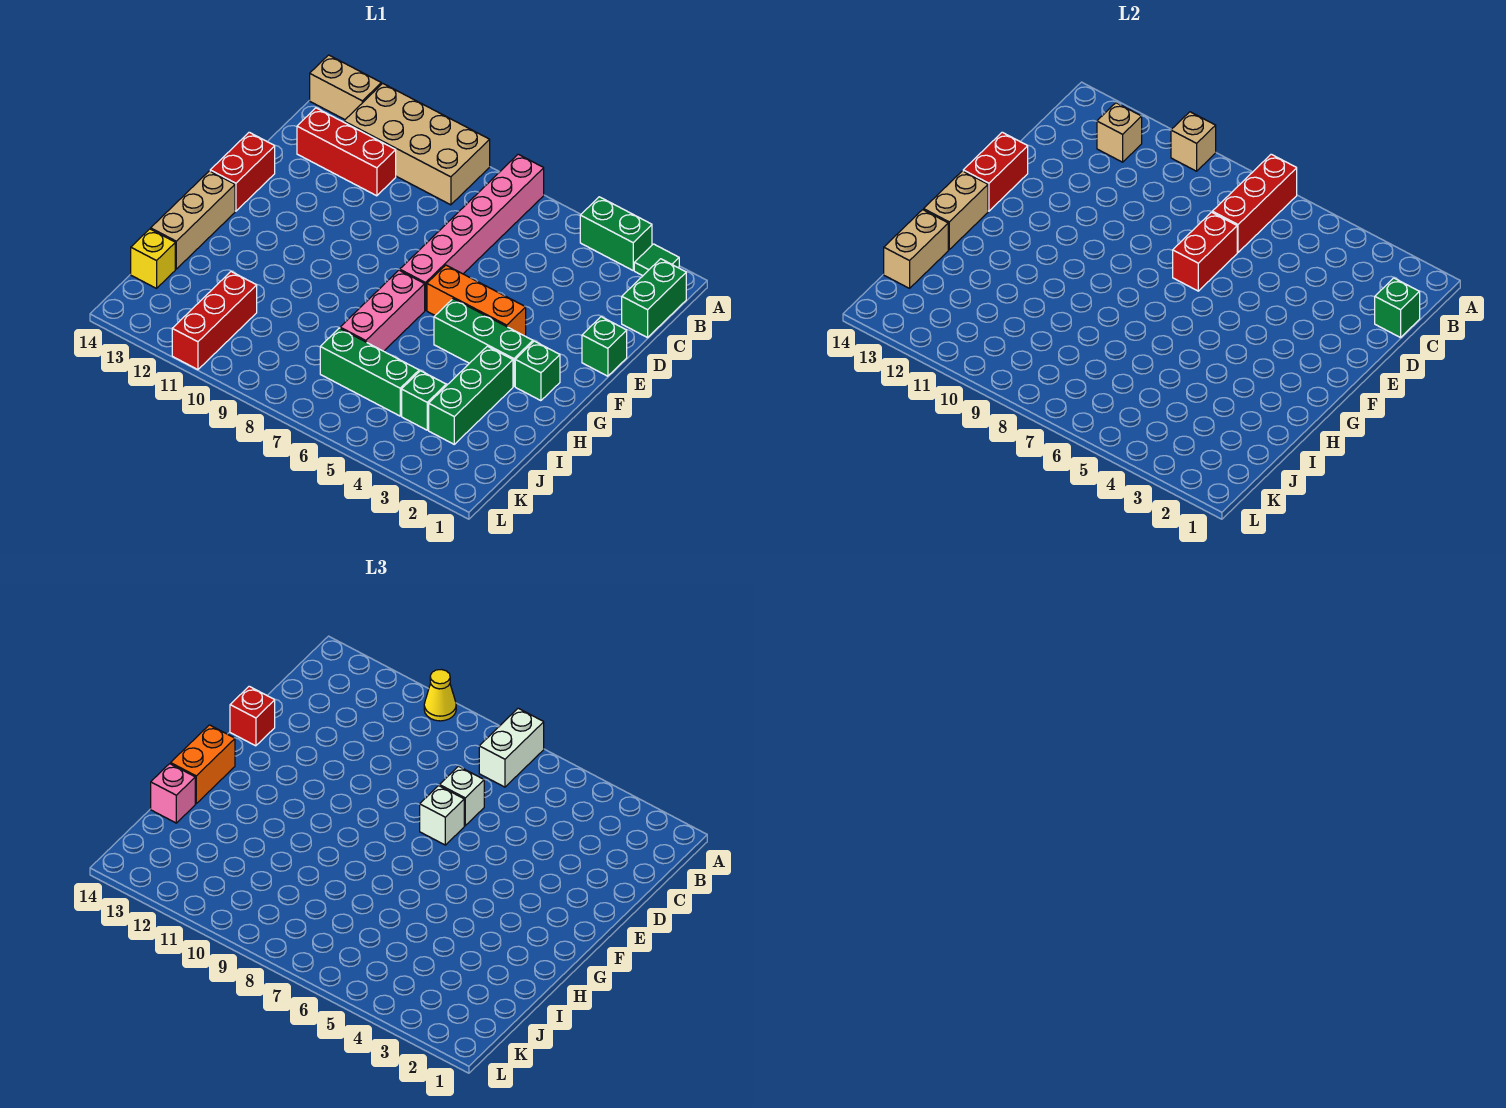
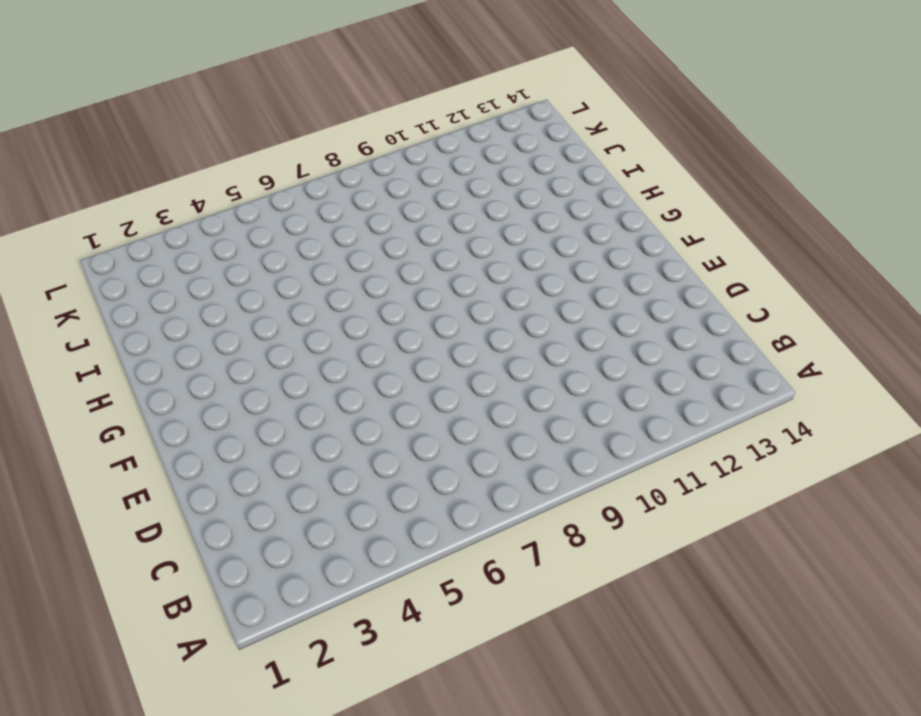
none -> green 1x1 tile [634,244,679,276]
none -> green 1x2 brick [580,197,652,270]
none -> pink 1x6 brick [400,154,544,310]
none -> tan 2x4 brick [344,83,490,205]

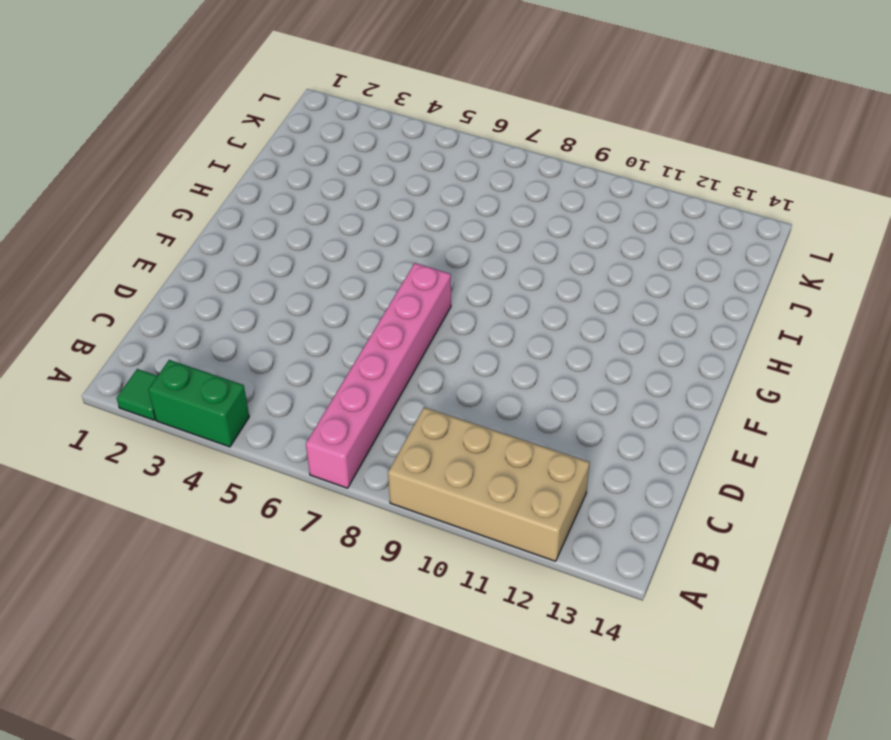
none -> tan 1x2 brick [310,55,381,120]
none -> green 1x2 brick [622,259,686,338]
none -> red 1x3 brick [297,108,396,196]
none -> green 1x1 brick [582,317,627,376]

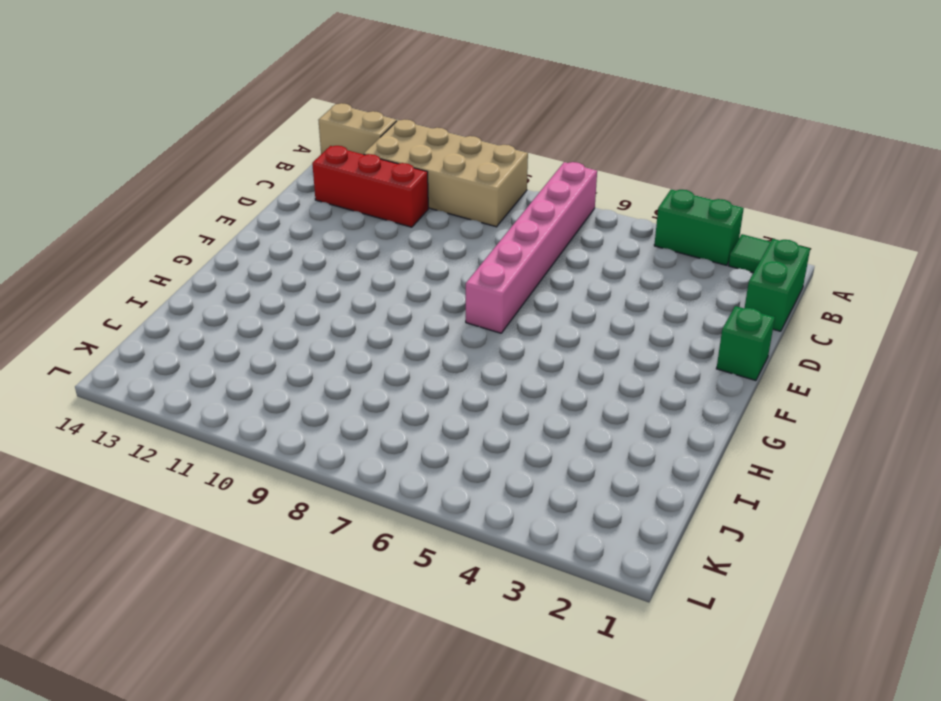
none -> red 1x2 brick [210,132,275,211]
none -> orange 1x3 brick [427,265,526,336]
none -> green 1x1 brick [515,341,560,401]
none -> green 1x3 brick [434,299,533,386]

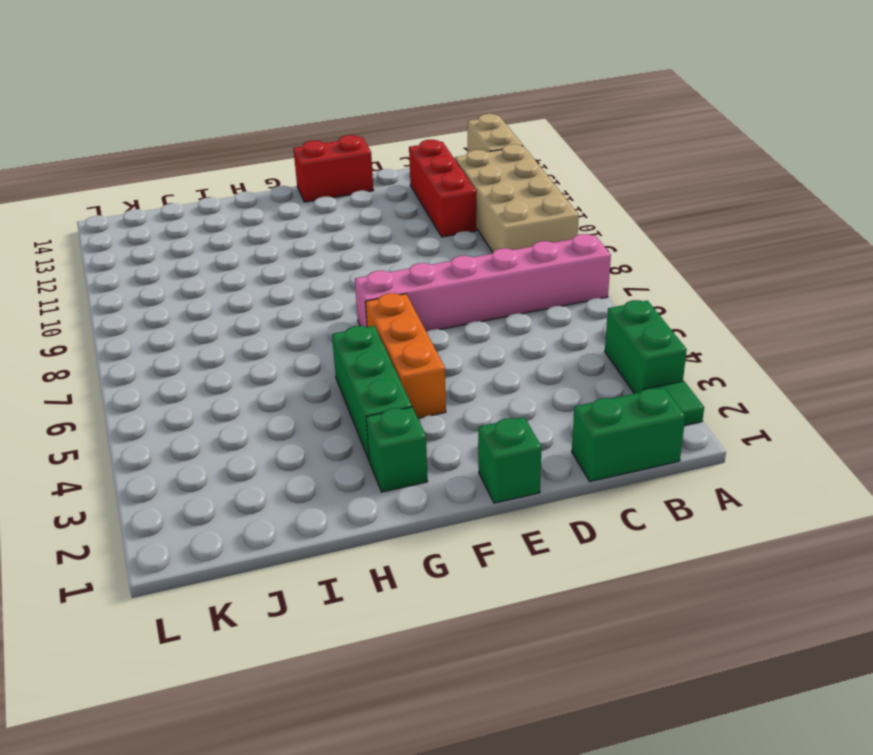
none -> pink 1x3 brick [340,270,425,351]
none -> tan 1x3 brick [151,171,235,269]
none -> green 1x3 brick [429,346,513,444]
none -> green 1x1 brick [402,371,446,430]

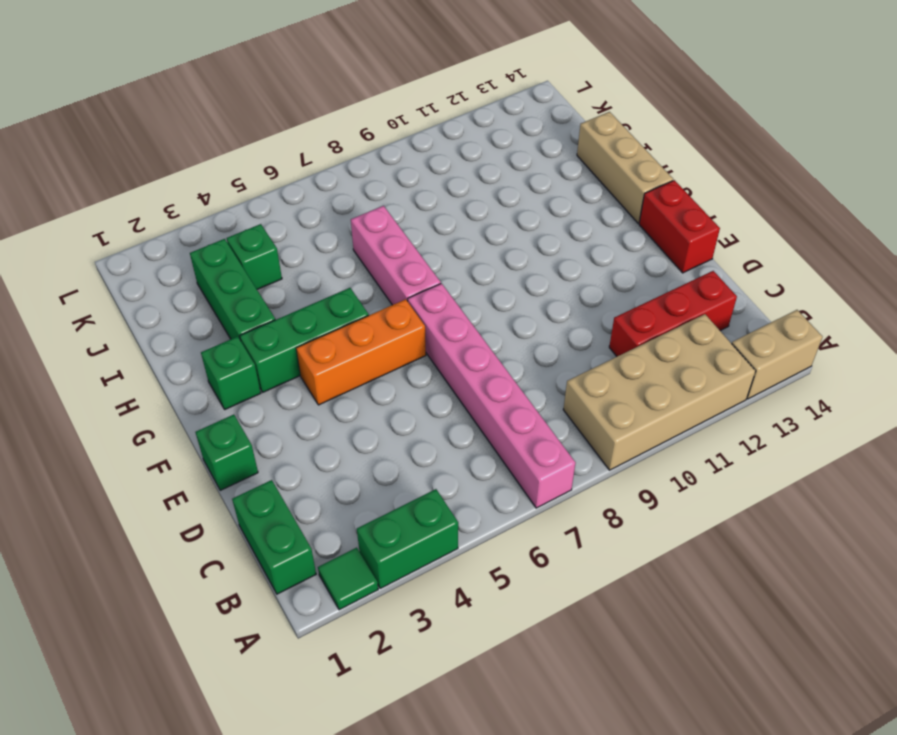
none -> green 1x3 brick [320,328,419,416]
none -> red 1x3 brick [172,272,257,370]
none -> yellow 1x1 brick [131,229,175,288]
none -> red 1x3 brick [1212,154,1297,252]

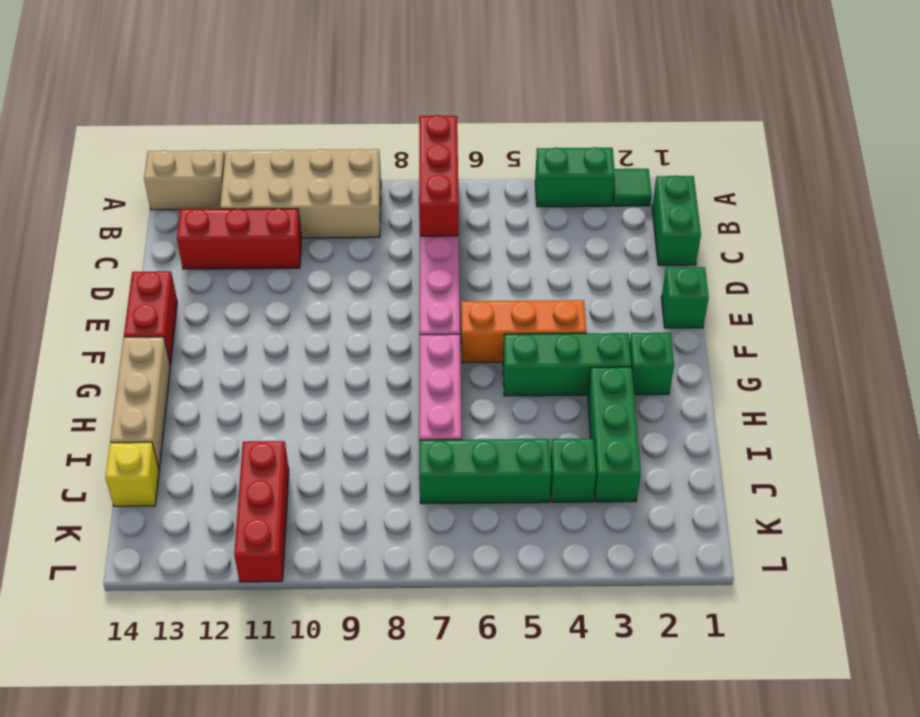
none -> tan 1x1 brick [1171,112,1216,171]
none -> tan 1x1 brick [1097,103,1142,162]
none -> green 1x1 brick [1375,278,1420,338]
none -> red 1x2 brick [1173,212,1237,291]

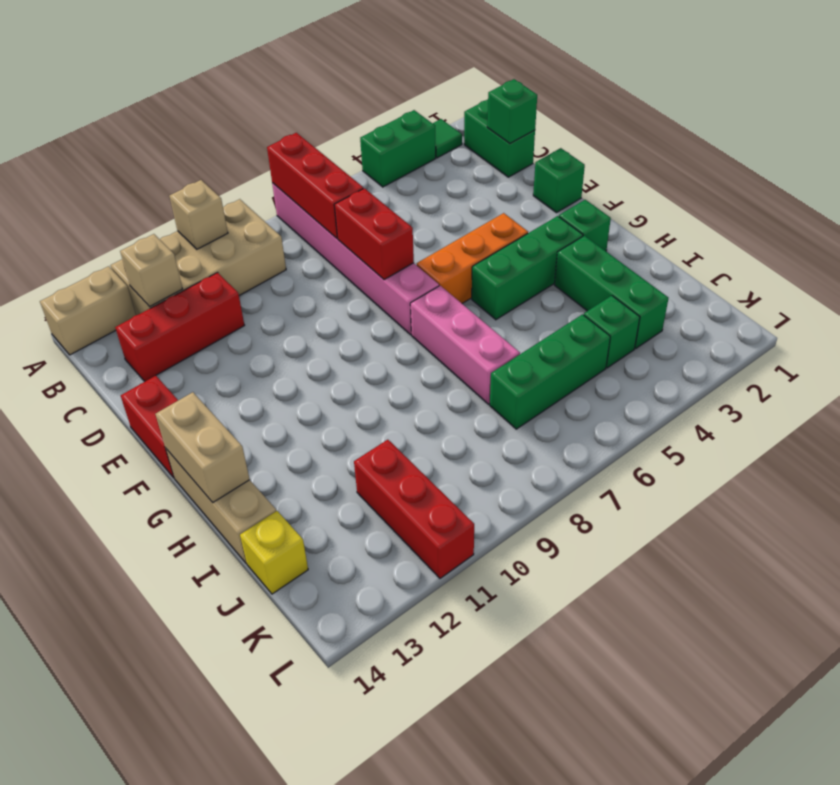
none -> red 1x2 brick [963,132,1028,211]
none -> tan 1x2 brick [884,210,948,288]
none -> white 1x2 brick [479,708,544,787]
none -> yellow 1x1 cone [424,669,456,721]

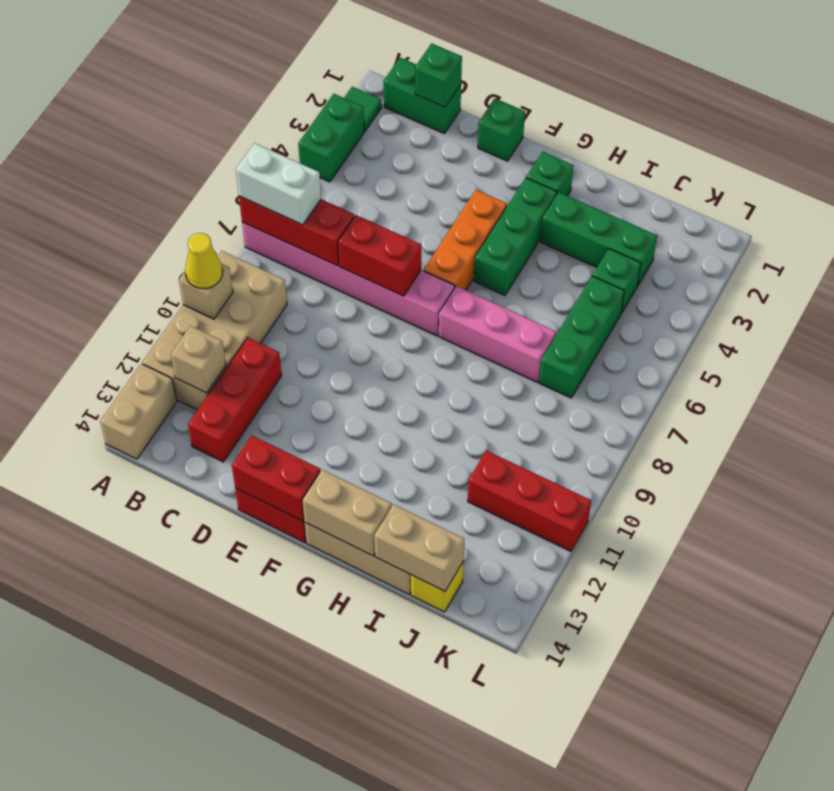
none -> white 1x1 brick [440,766,484,826]
none -> white 1x1 brick [420,786,464,845]
none -> red 1x1 brick [230,686,275,746]
none -> orange 1x2 brick [171,725,235,804]

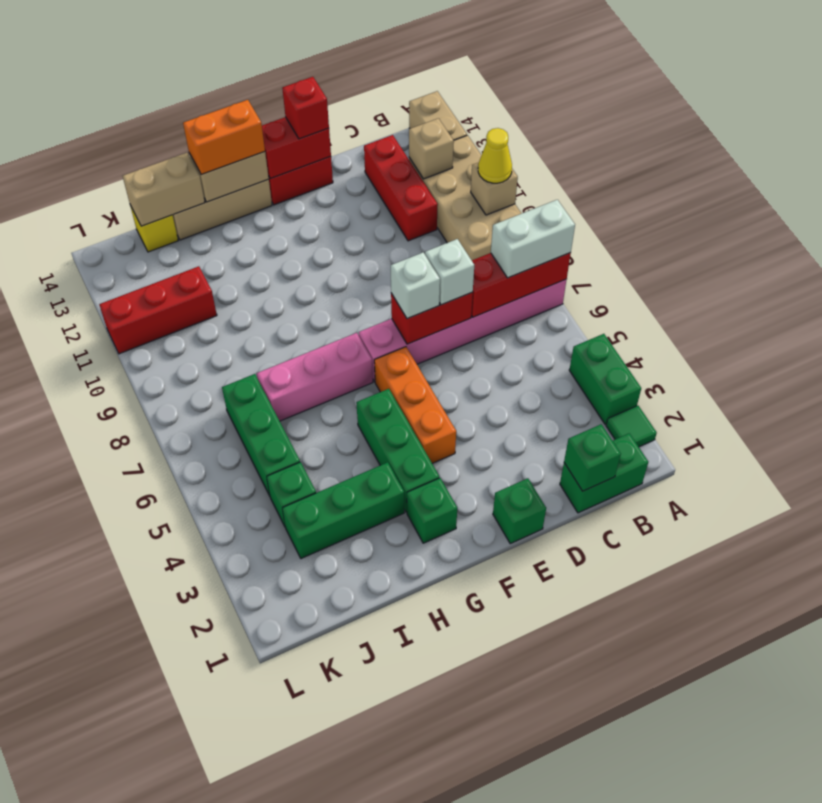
none -> pink 1x1 brick [151,764,195,823]

